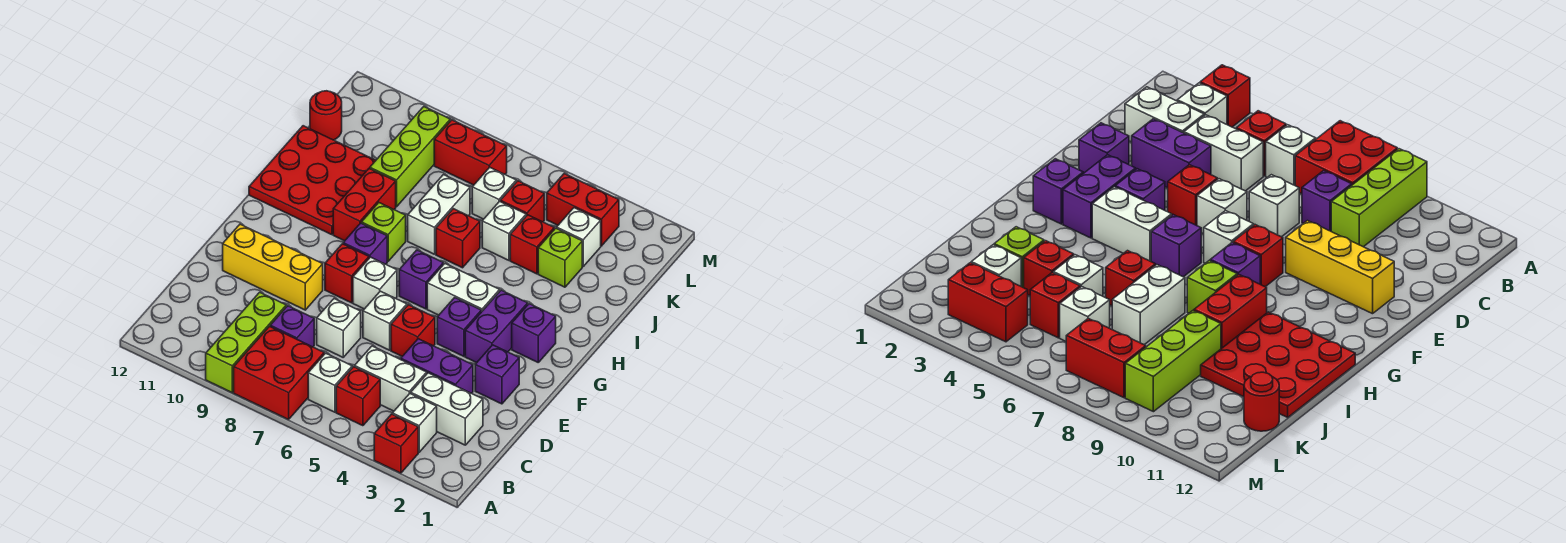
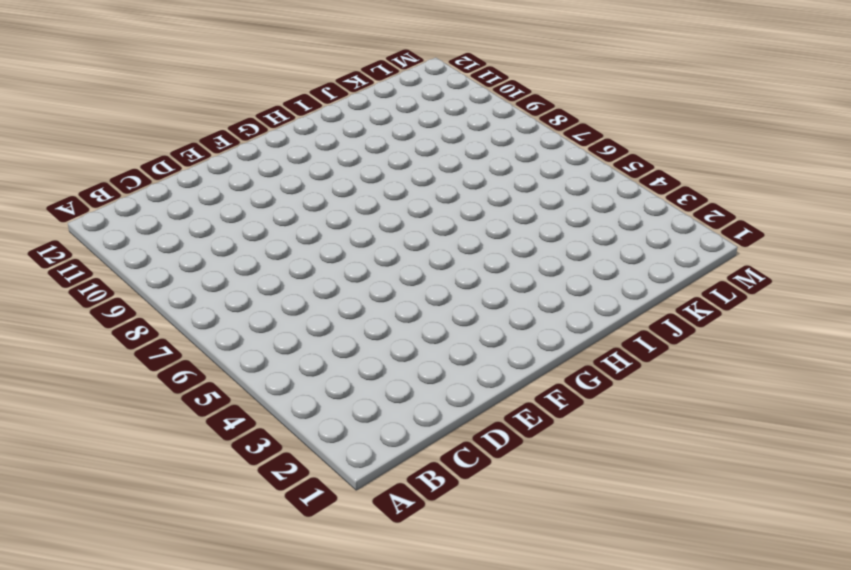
none -> red 1x1 brick [374,414,418,473]
none -> red 2x2 brick [234,326,324,419]
none -> lime 1x3 brick [206,292,286,393]
none -> white 1x1 brick [392,394,437,452]

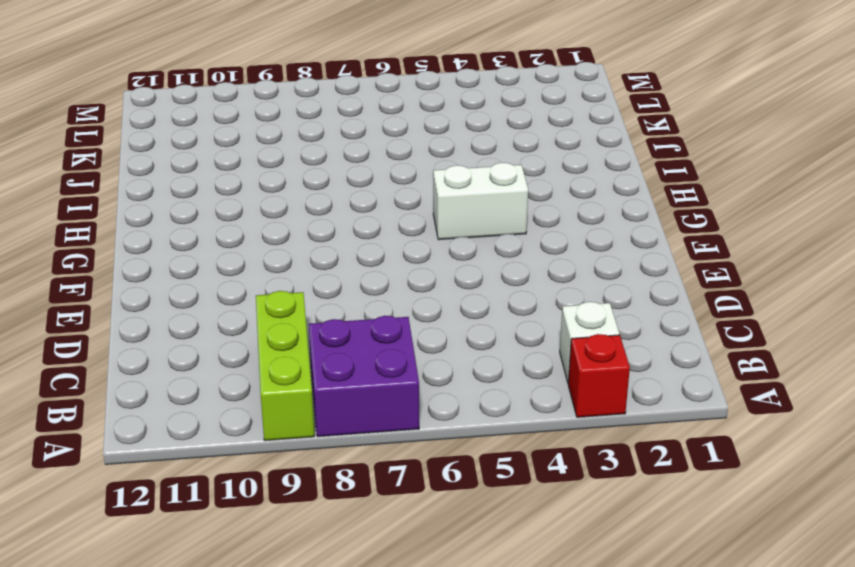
purple 2x2 brick [309,316,419,437] -> red 2x2 brick [234,326,324,419]
none -> red 1x1 brick [336,367,380,426]
none -> white 1x1 brick [308,353,352,412]
none -> white 1x2 brick [411,373,483,445]
none -> white 1x2 brick [355,346,427,411]

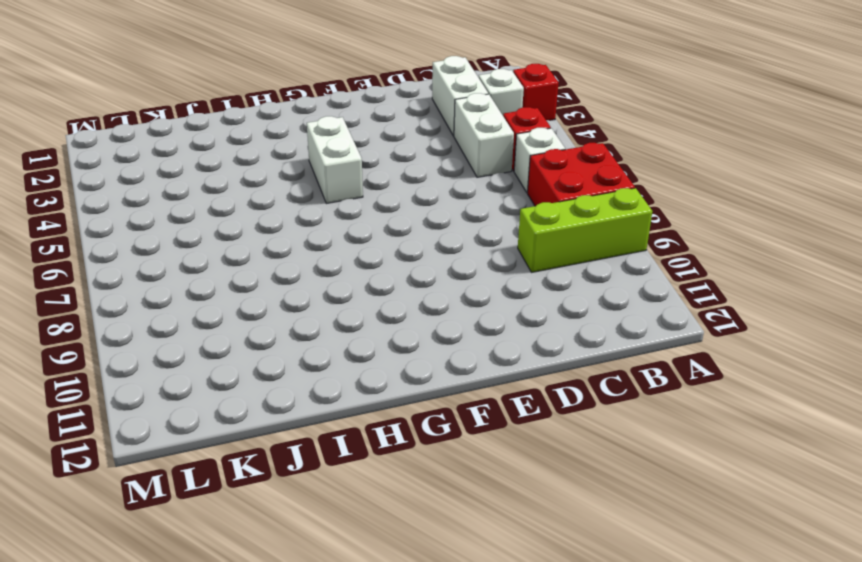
none -> purple 1x1 brick [270,306,314,347]
none -> purple 1x2 brick [401,339,473,393]
none -> white 1x1 brick [317,299,361,357]
none -> purple 1x1 brick [475,345,519,404]

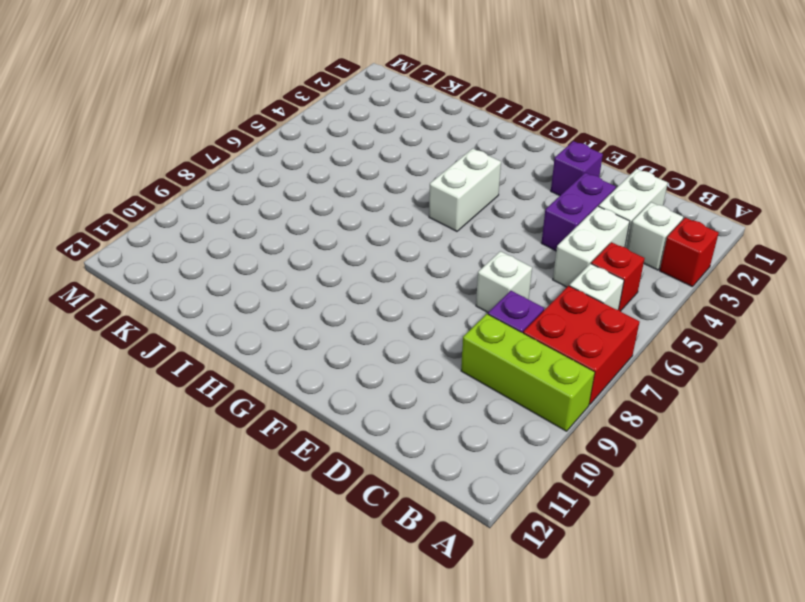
none -> red 1x1 brick [391,305,435,356]
none -> white 1x1 brick [363,291,407,350]
none -> yellow 1x3 brick [223,224,323,310]
none -> purple 1x2 brick [465,290,528,363]

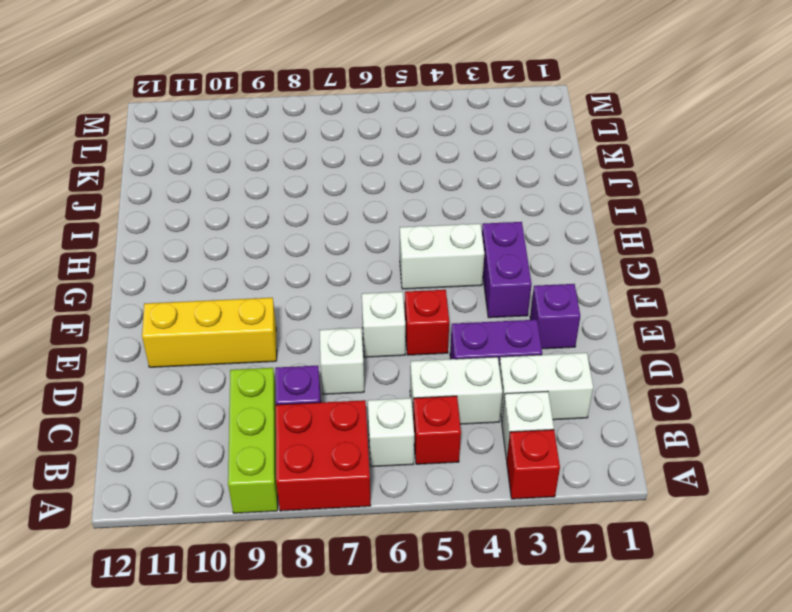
none -> purple 1x1 brick [437,298,481,356]
none -> white 1x1 brick [353,257,397,309]
none -> red 1x1 brick [325,244,369,303]
none -> purple 1x1 brick [512,304,556,362]

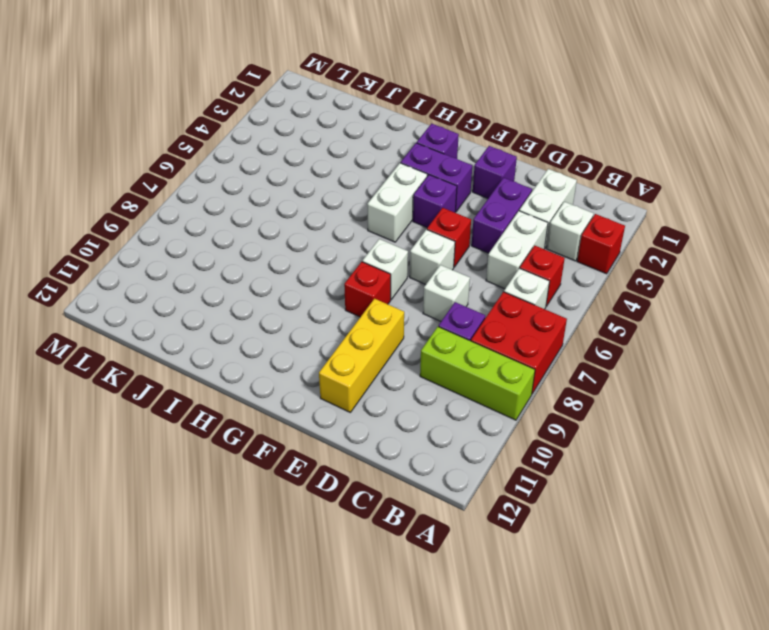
none -> purple 1x1 brick [399,250,443,309]
none -> purple 1x1 brick [343,223,387,264]
none -> lime 1x1 brick [361,203,406,261]
none -> red 1x2 brick [333,169,396,241]

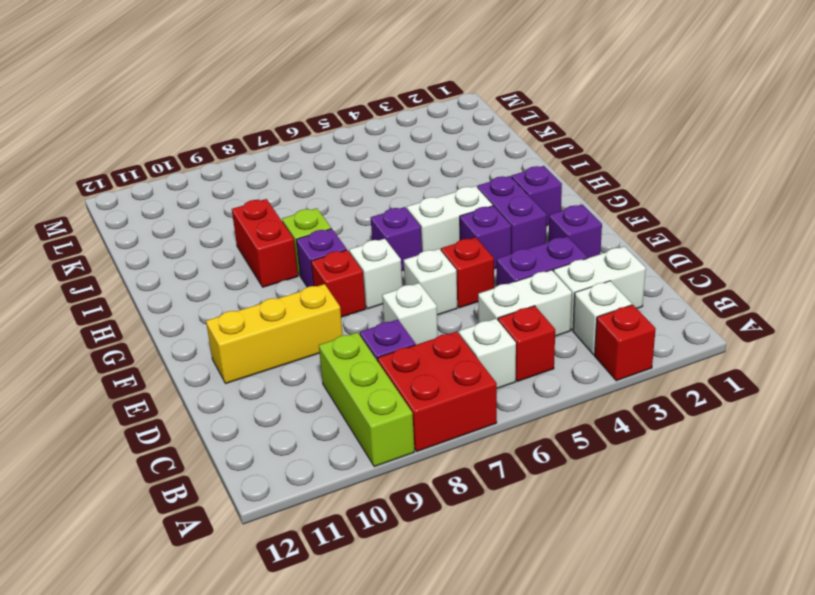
none -> red 3x3 plate [249,126,376,235]
none -> red 1x1 brick [436,209,480,268]
none -> white 1x2 brick [408,175,470,254]
none -> lime 1x1 brick [538,228,582,287]

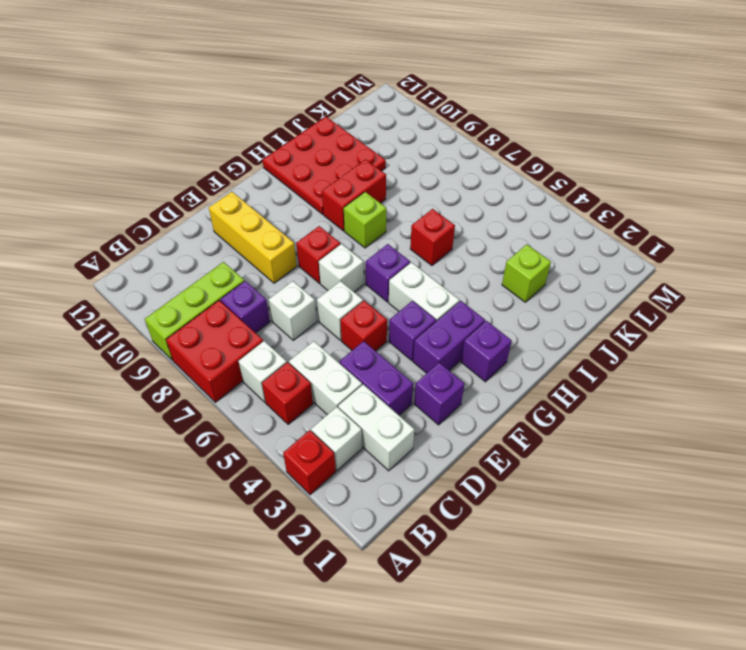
none -> purple 1x1 brick [343,223,387,264]
none -> white 1x2 brick [408,175,470,254]
none -> red 1x1 brick [510,215,554,274]
none -> white 1x1 brick [482,201,526,260]

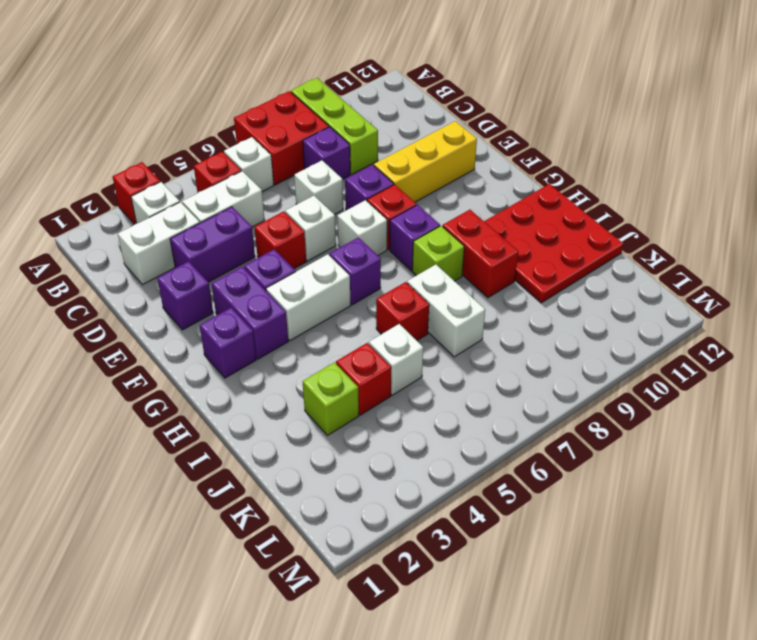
purple 1x1 brick [345,165,394,210] -> none
none -> lime 1x3 brick [370,107,450,207]
none -> white 1x1 brick [557,208,601,266]
none -> red 1x1 brick [500,181,544,222]
none -> white 1x1 brick [472,167,516,219]

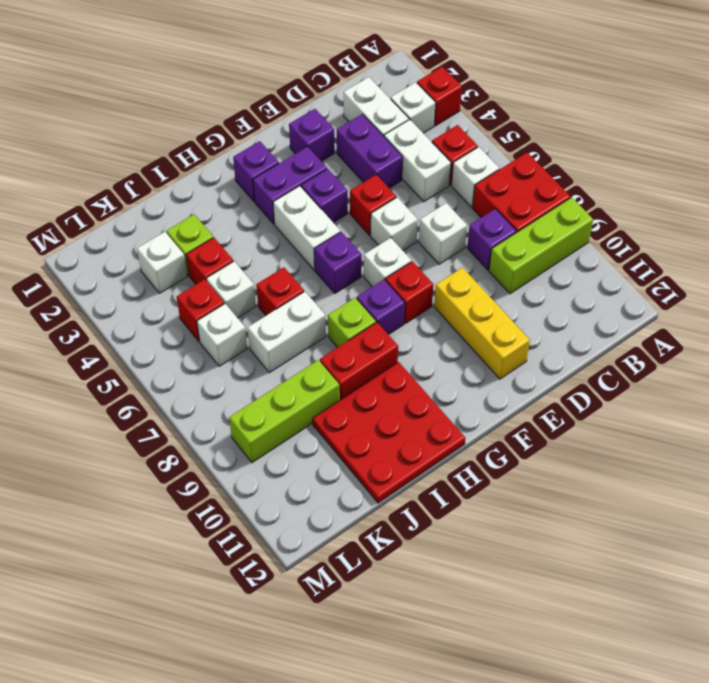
none -> red 1x1 round brick [310,91,342,140]
none -> red 1x2 brick [547,174,619,246]
none -> red 1x2 brick [434,120,507,185]

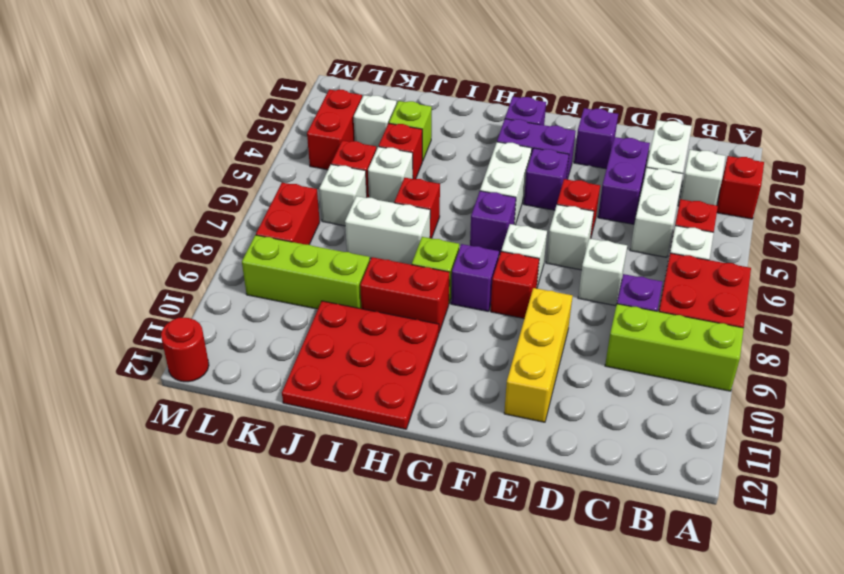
red 1x1 round brick [161,318,209,382] -> red 1x1 round brick moved to [310,91,342,140]

